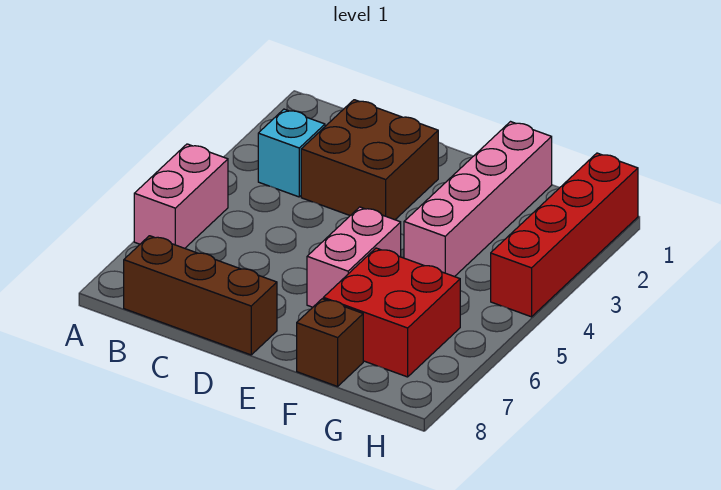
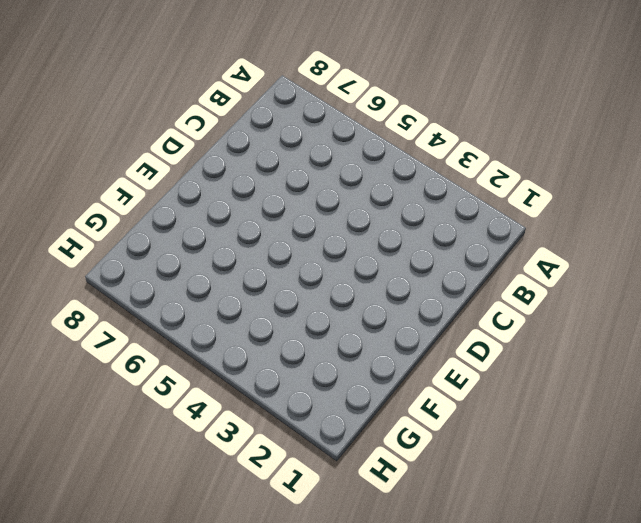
none -> pink 1x2 brick [134,144,228,248]
none -> cyan 1x1 brick [258,109,325,197]

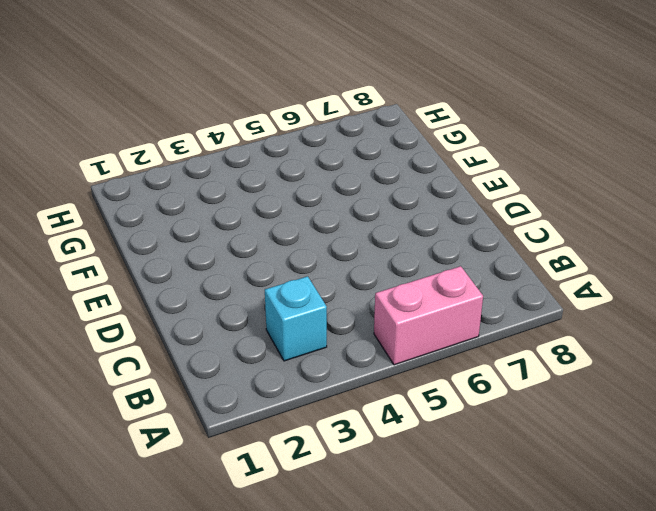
none -> brown 1x3 brick [124,236,277,355]
none -> brown 2x2 brick [301,100,438,220]

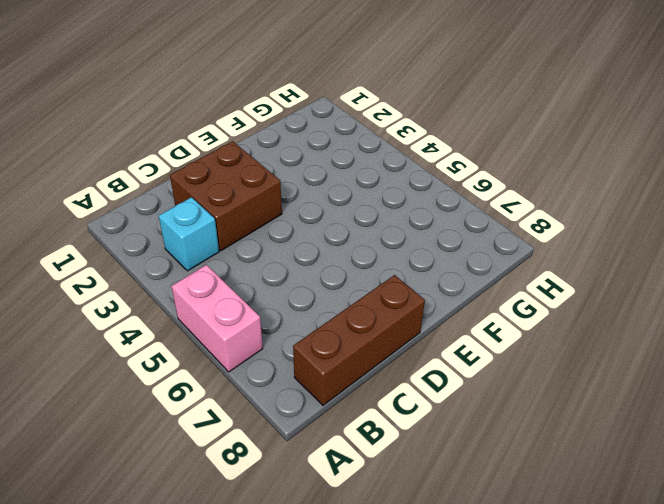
none -> pink 1x2 brick [307,207,401,307]
none -> pink 1x4 brick [404,122,552,277]

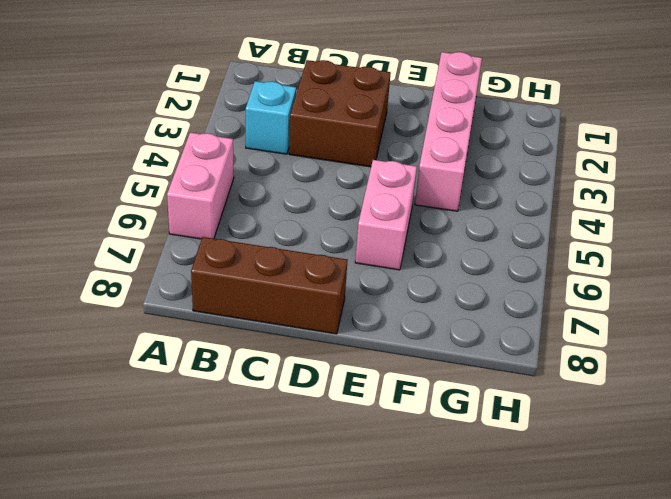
none -> red 2x2 brick [323,248,460,377]
none -> brown 1x1 brick [297,299,363,386]

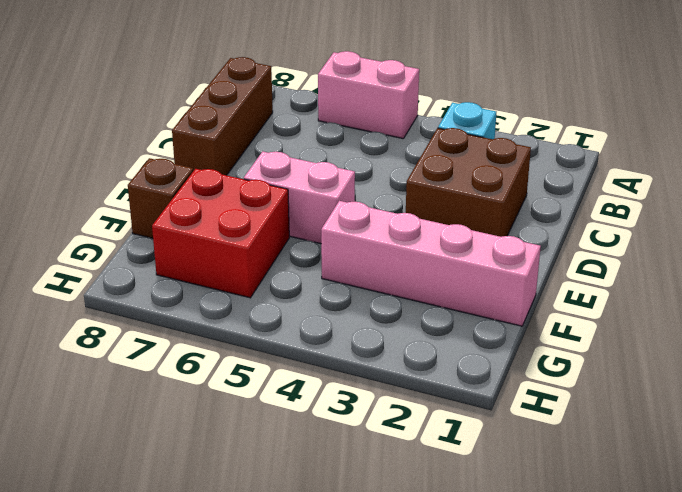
none -> red 1x4 brick [491,153,638,317]

